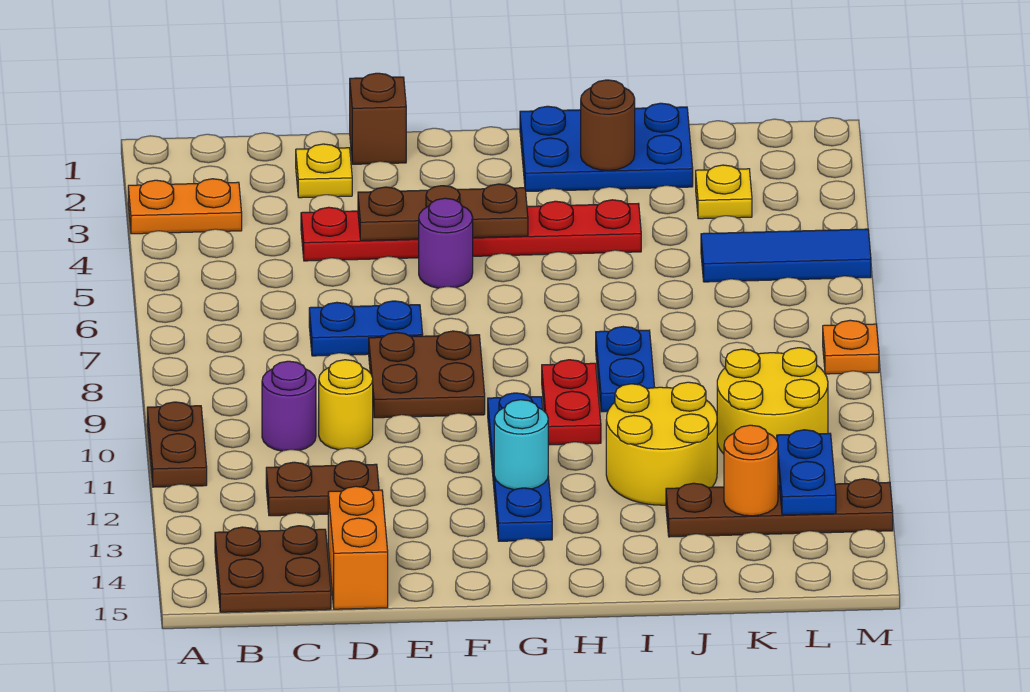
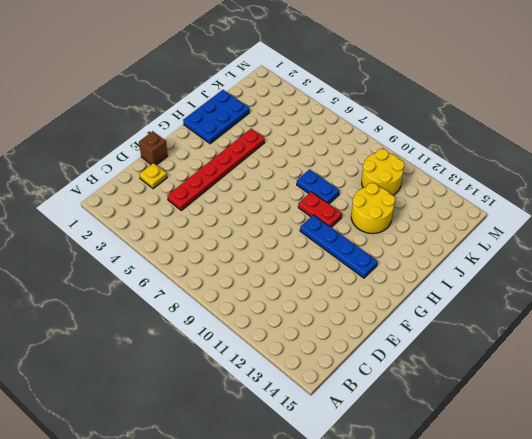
none -> orange 1x2 plate [128,179,242,234]
none -> brown 1x2 plate [147,402,207,487]
none -> brown 2x2 plate [215,526,331,612]

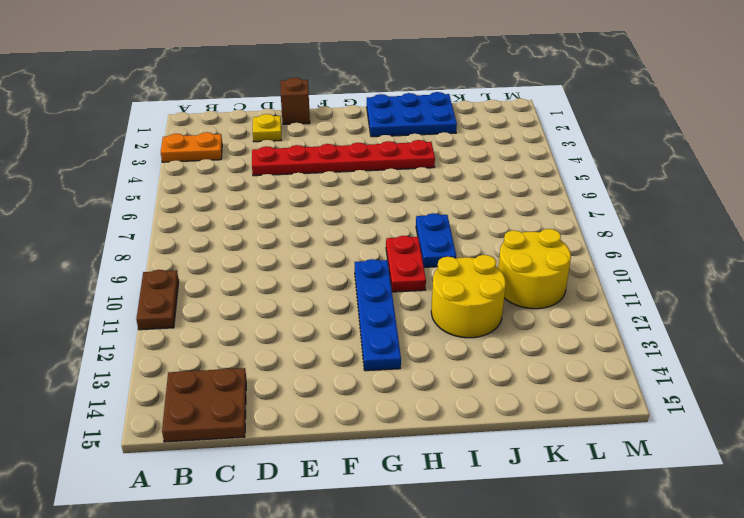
none -> purple 1x1 round brick [262,361,316,451]
none -> brown 1x2 plate [266,461,379,516]
none -> blue 1x2 plate [309,301,423,356]

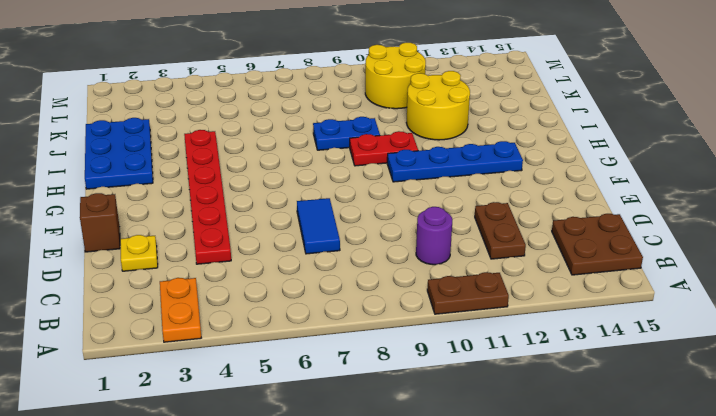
blue 1x2 tile [297,198,340,254] -> blue 1x2 plate [309,301,423,356]
none -> yellow 1x1 round brick [319,360,373,450]
none -> orange 1x2 brick [328,486,388,609]
none -> brown 2x2 plate [369,331,485,418]

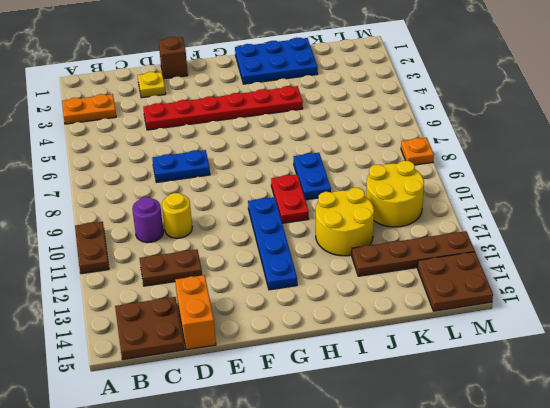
brown 2x2 plate [417,252,493,311] -> brown 2x2 plate moved to [369,331,485,418]
none -> purple 1x1 round brick [419,198,473,288]
none -> yellow 1x1 plate [696,165,752,219]
none -> blue 1x3 tile [701,229,871,282]

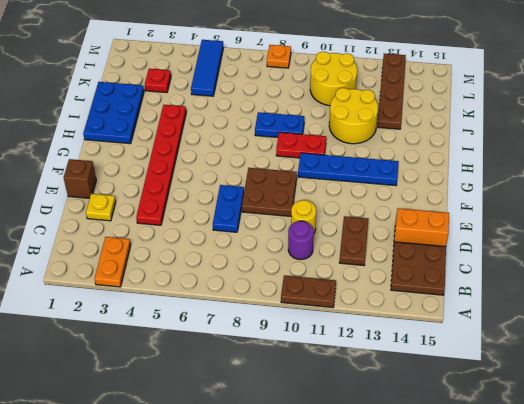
red 1x1 plate [145,69,171,93] -> yellow 1x1 plate [696,165,752,219]
none -> purple 1x1 round brick [419,198,473,288]
none -> brown 1x3 plate [358,184,528,241]
none -> cyan 1x1 round brick [494,400,548,490]

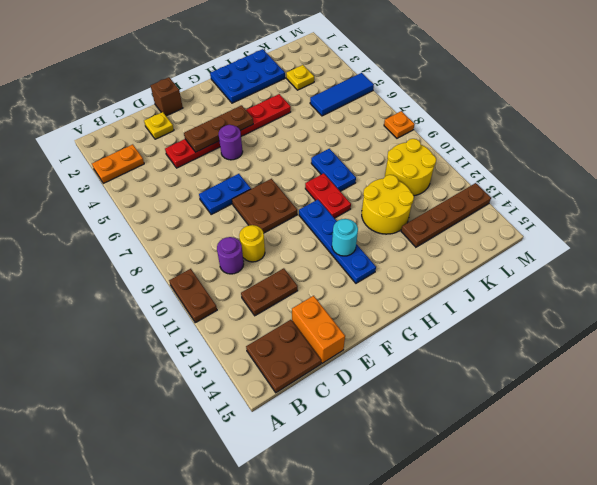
none -> brown 1x1 round brick [581,80,635,170]
none -> orange 1x1 round brick [724,425,778,516]
none -> blue 1x2 plate [777,430,836,515]

